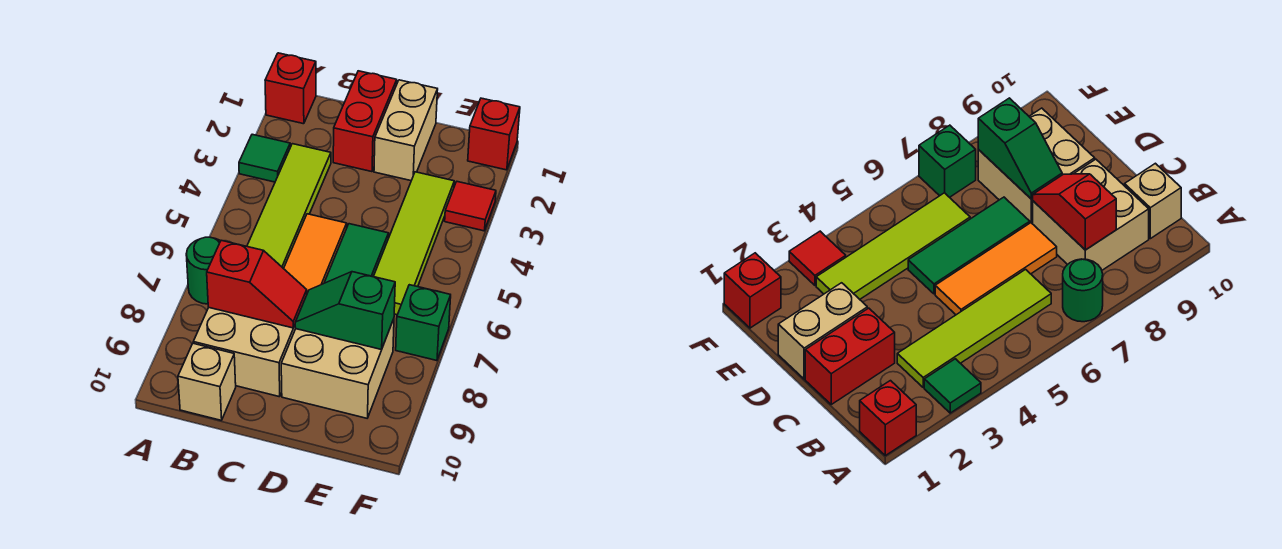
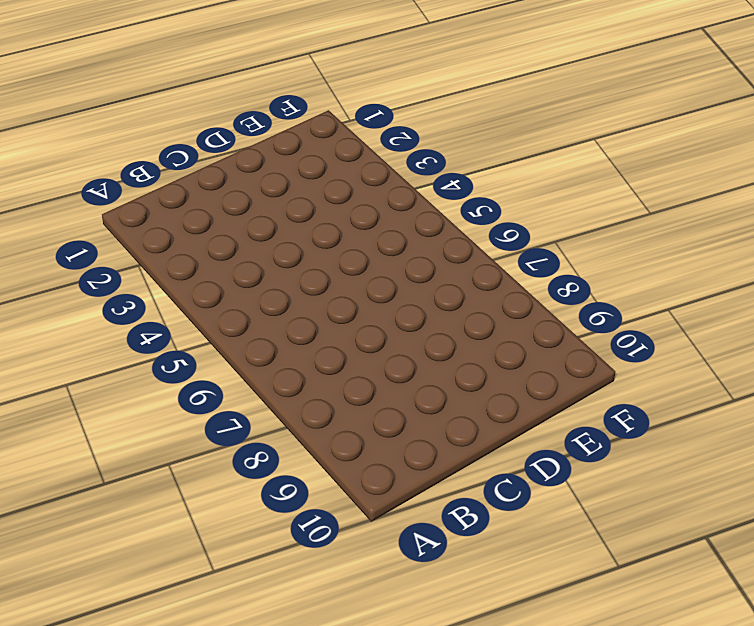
none -> red 1x1 brick [265,53,316,124]
none -> green 1x1 tile [239,134,290,182]
none -> green 1x1 round brick [186,237,221,304]

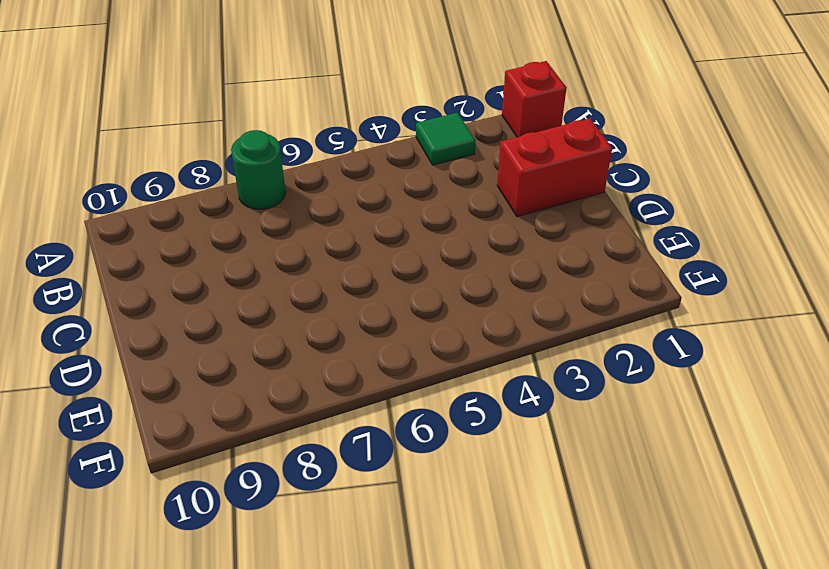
none -> lime 1x4 tile [247,144,331,269]
none -> tan 2x2 brick [193,308,296,397]
none -> tan 1x1 brick [178,343,236,420]

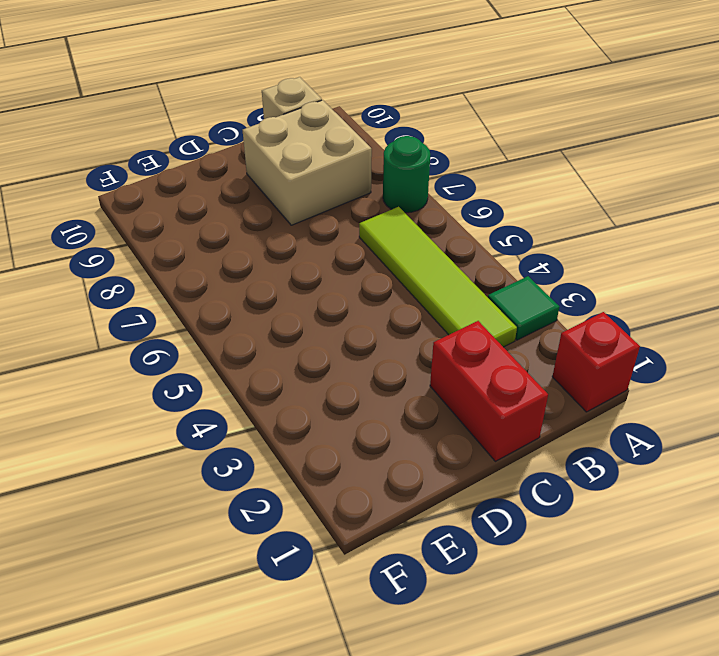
none -> orange 1x3 tile [284,214,347,293]
none -> tan 1x2 brick [374,80,438,181]
none -> green 1x3 tile [324,224,389,283]

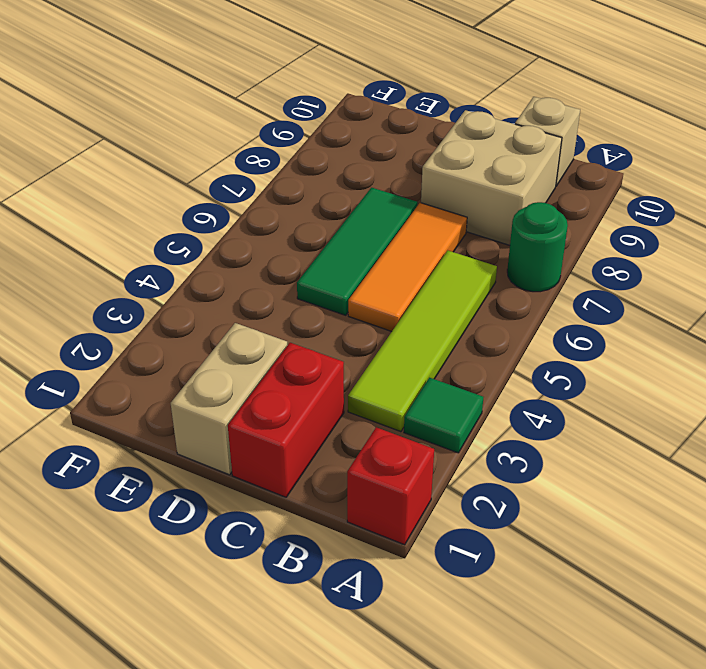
none -> tan 2x2 brick [281,319,394,418]
none -> lime 1x4 tile [373,172,454,315]
none -> red 1x1 brick [468,98,520,170]

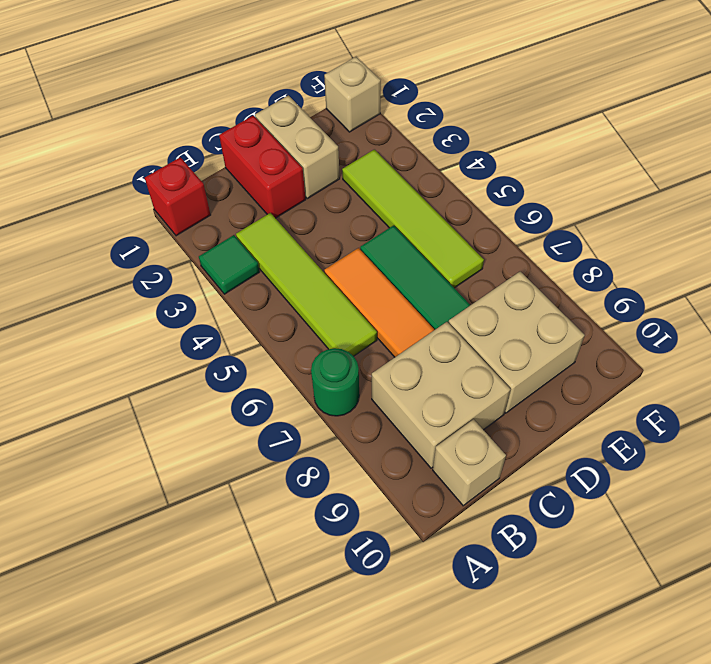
tan 1x1 brick [324,57,381,132] -> red 1x1 brick [468,98,520,170]
none -> red 1x1 tile [445,182,496,231]
none -> green 1x1 brick [396,285,451,361]
none -> red 1x2 slope [207,240,307,328]

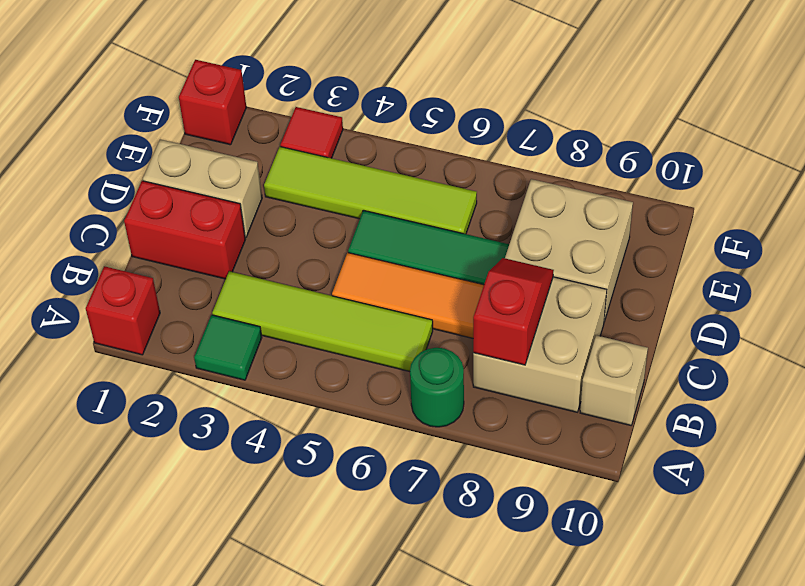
none -> green 1x1 brick [396,285,451,361]
none -> green 1x2 slope [295,272,395,350]

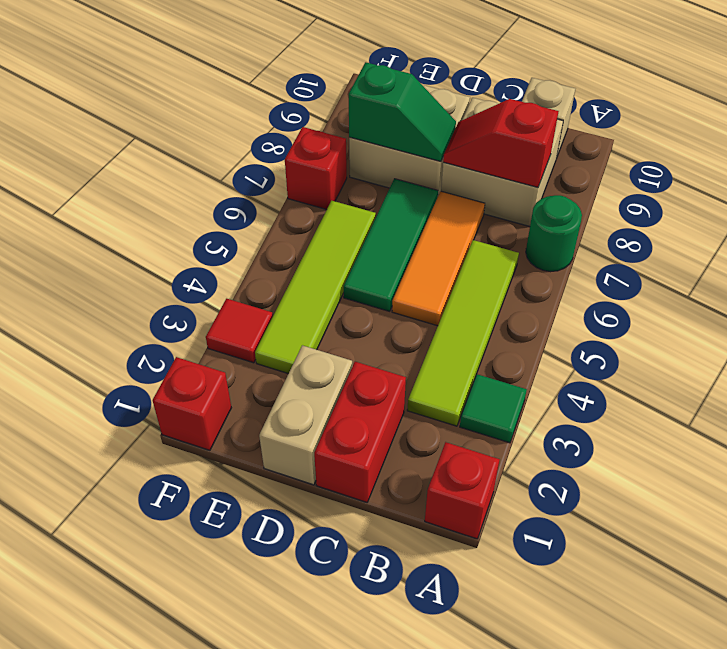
red 1x1 brick [285,127,347,210] -> green 1x1 brick [396,285,451,361]

